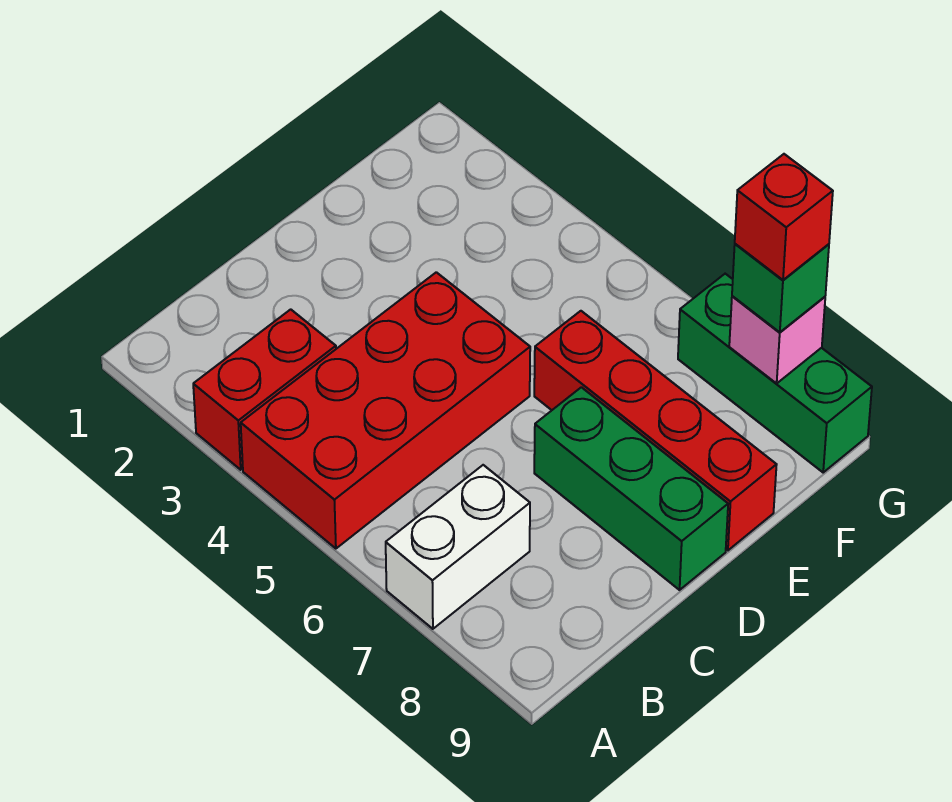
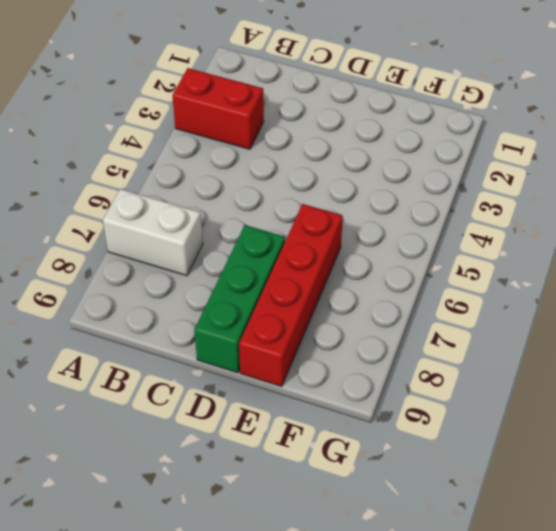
none -> red 2x4 brick [241,272,530,549]
none -> green 1x3 brick [678,274,872,472]

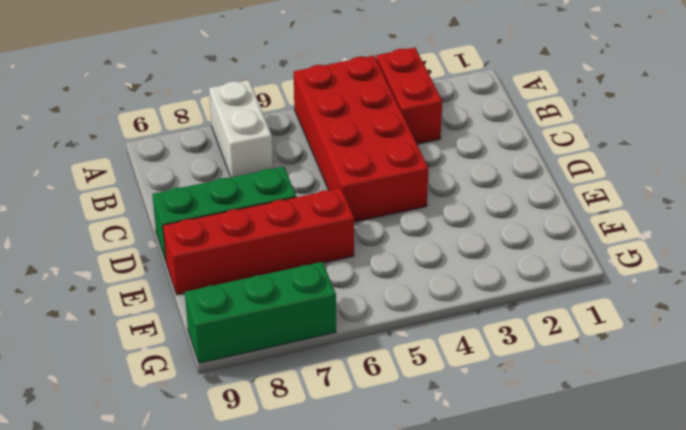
none -> pink 1x1 brick [729,296,825,383]
none -> green 1x1 brick [732,244,829,332]

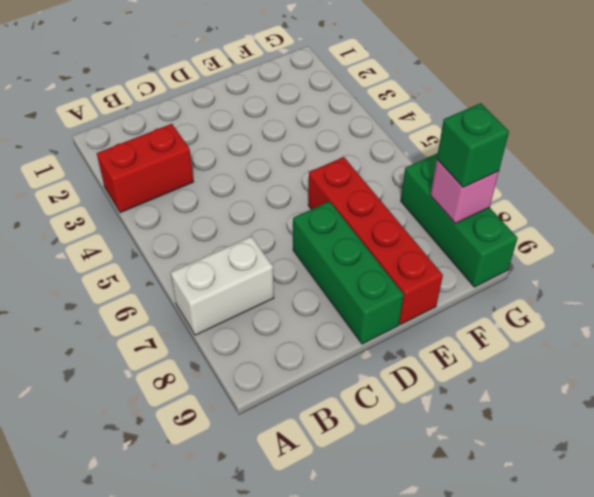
none -> red 2x4 brick [241,272,530,549]
none -> red 1x1 brick [735,154,833,280]

